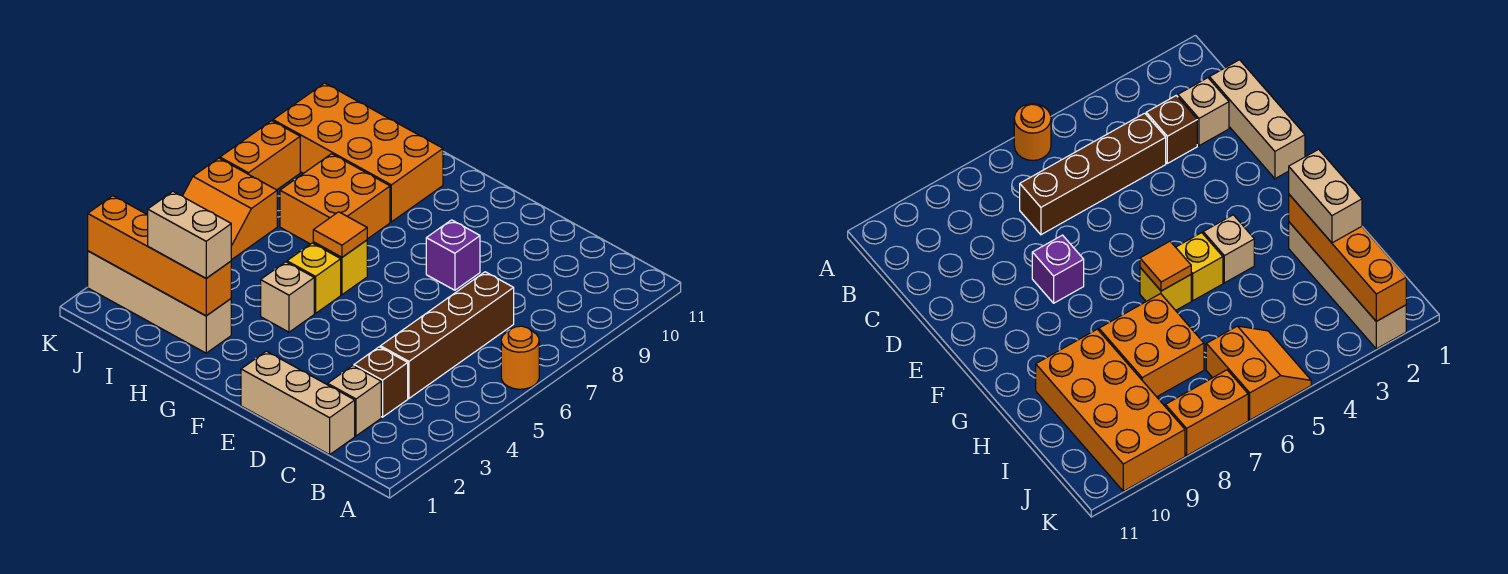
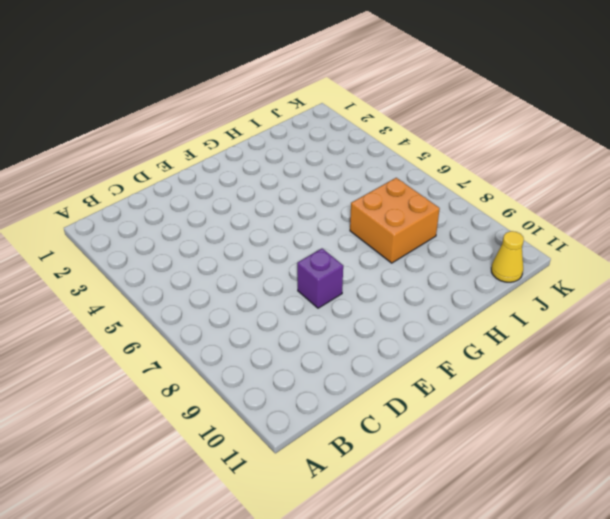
yellow 1x1 cone [491,231,524,282] -> none
none -> orange 1x1 round brick [501,326,539,389]
none -> tan 1x3 brick [241,351,355,455]
none -> tan 1x1 brick [328,366,381,436]

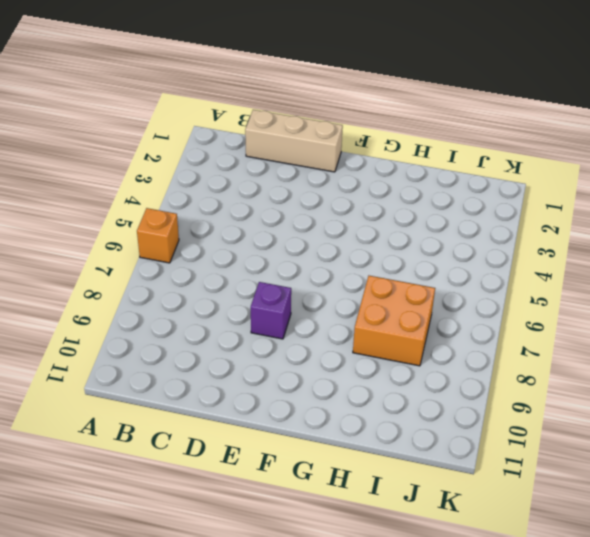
orange 1x1 brick [137,208,179,263] -> orange 1x1 round brick [501,326,539,389]
none -> tan 1x1 brick [328,366,381,436]
none -> brown 1x1 brick [354,347,408,417]
none -> brown 1x4 brick [380,272,514,398]

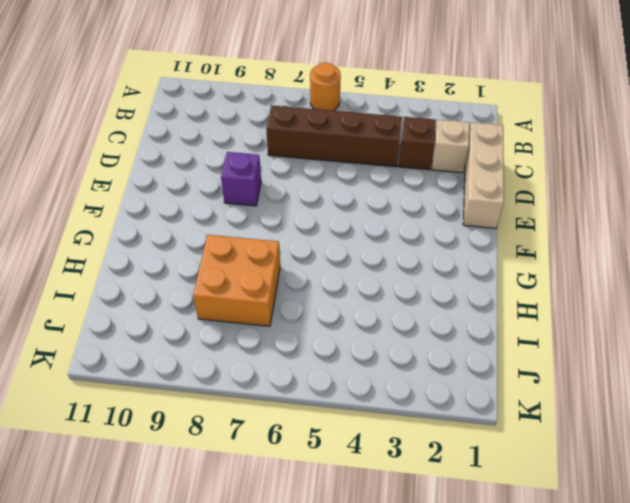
none -> tan 1x1 brick [261,262,314,332]
none -> yellow 1x1 brick [287,243,341,313]
none -> yellow 1x1 brick [313,240,367,295]

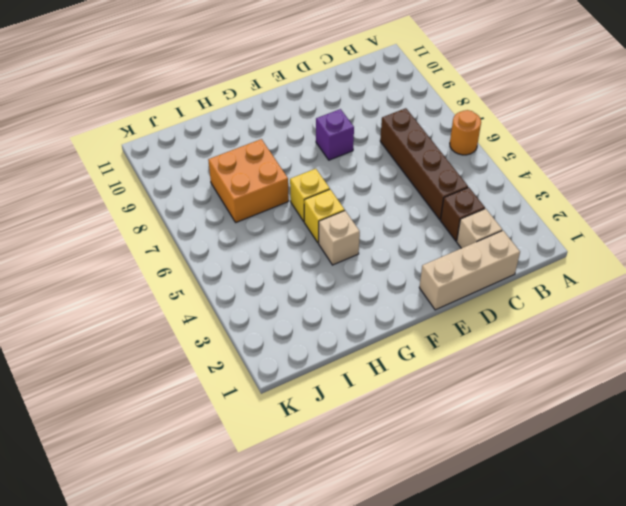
none -> tan 1x4 brick [88,251,231,353]
none -> orange 2x4 brick [273,83,443,222]
none -> orange 2x2 slope [183,158,277,260]

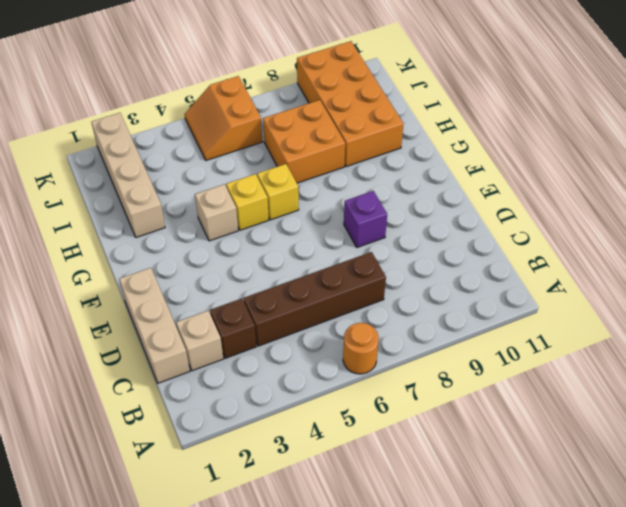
none -> orange 1x2 brick [220,121,300,190]
none -> orange 1x1 tile [313,212,367,257]
none -> orange 1x4 brick [88,196,231,316]

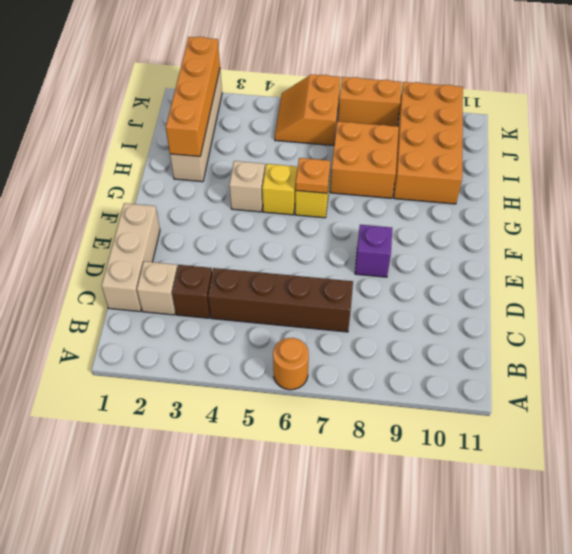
orange 1x1 plate [295,158,330,193] -> orange 1x1 tile [313,212,367,257]
none -> tan 1x2 brick [148,192,231,278]

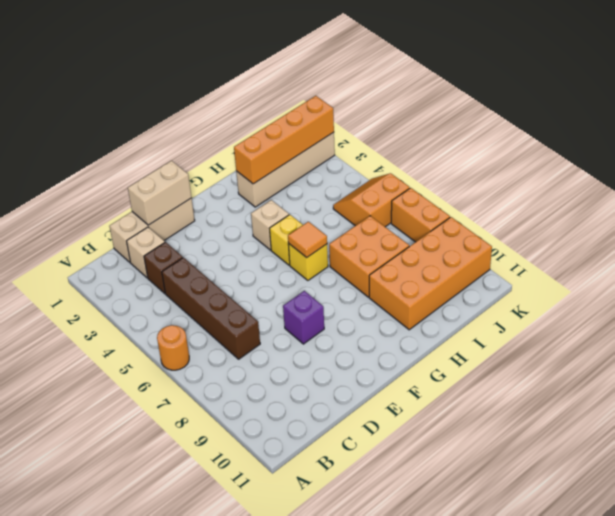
tan 1x2 brick [128,161,191,225] -> tan 1x2 brick moved to [148,192,231,278]

